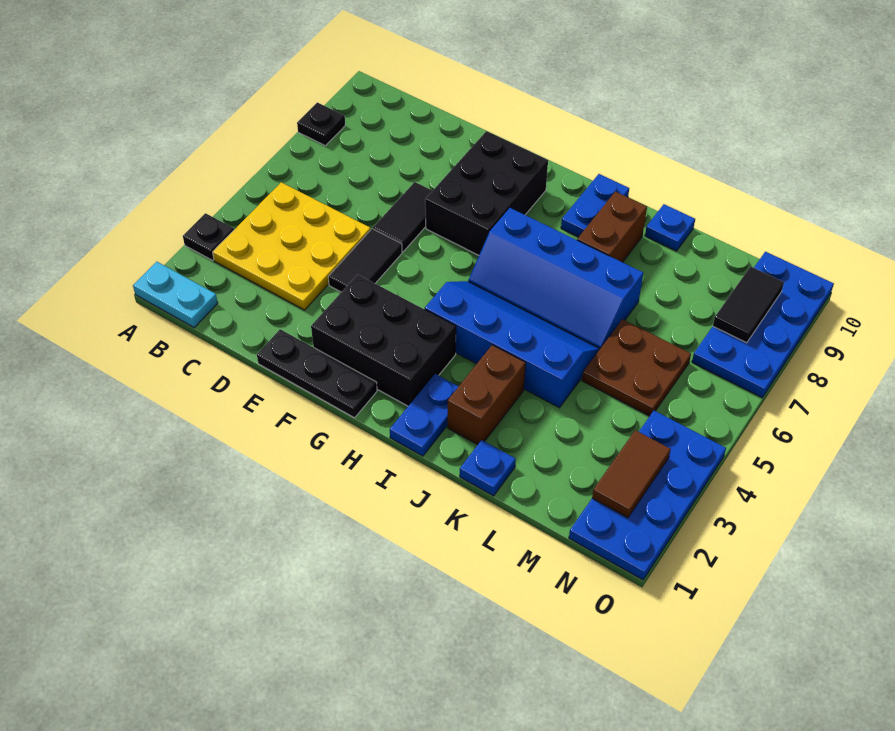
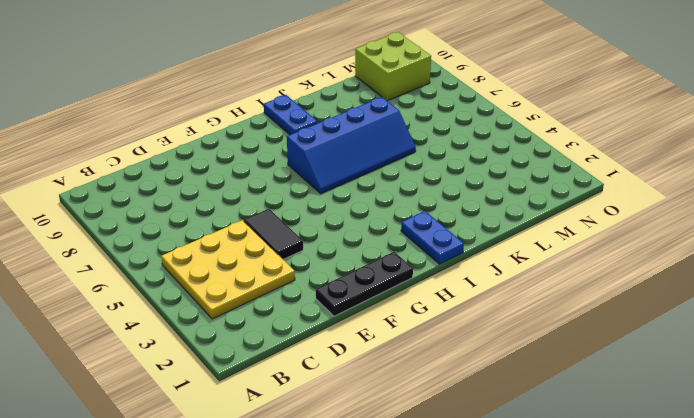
lime 2x2 brick [355,32,431,101] -> blue 2x4 plate [692,252,834,397]
none -> cyan 1x2 plate [133,262,218,328]
none -> black 1x1 plate [183,213,234,261]
none -> black 1x1 plate [297,102,345,146]

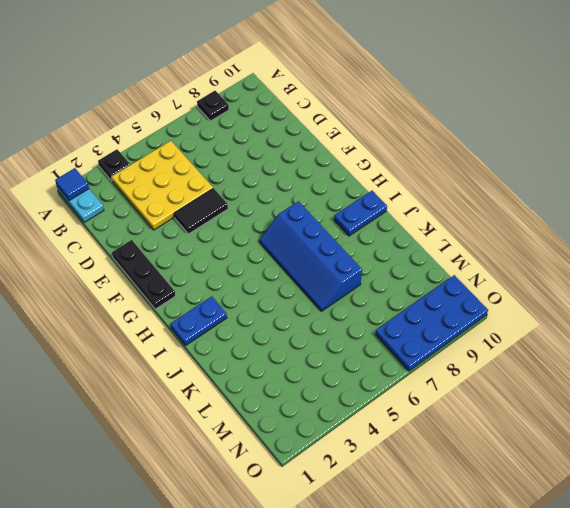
blue 1x1 tile [55,168,89,201] -> none
none -> black 1x2 tile [373,182,432,252]
none -> black 2x3 brick [311,275,456,406]
none -> black 2x3 brick [425,131,548,255]

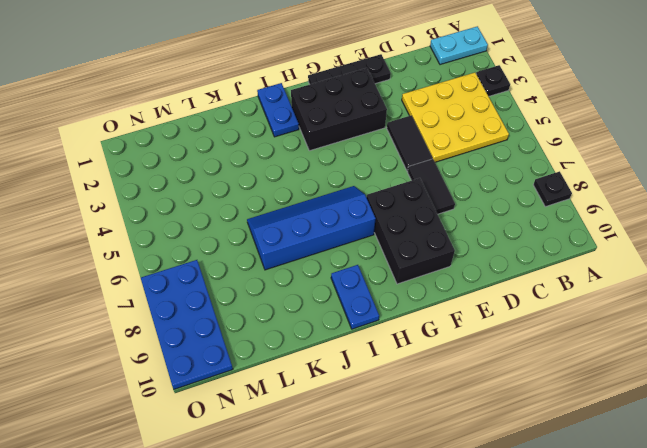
none -> blue 2x4 slope [425,281,600,408]
none -> brown 1x2 brick [448,345,526,445]
none -> brown 1x2 brick [577,192,647,262]

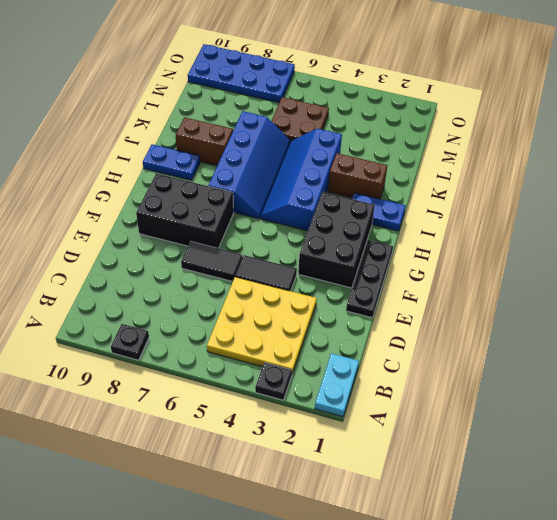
none -> blue 1x1 plate [460,440,516,496]
none -> blue 1x1 plate [645,204,695,251]
none -> blue 2x4 plate [569,411,726,580]

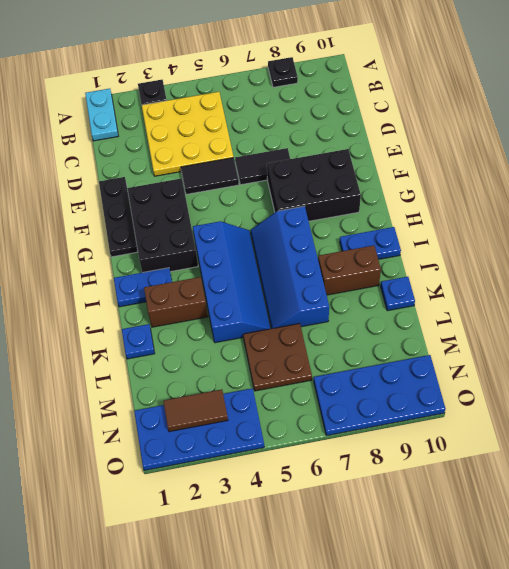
none -> black 1x2 tile [713,266,784,343]

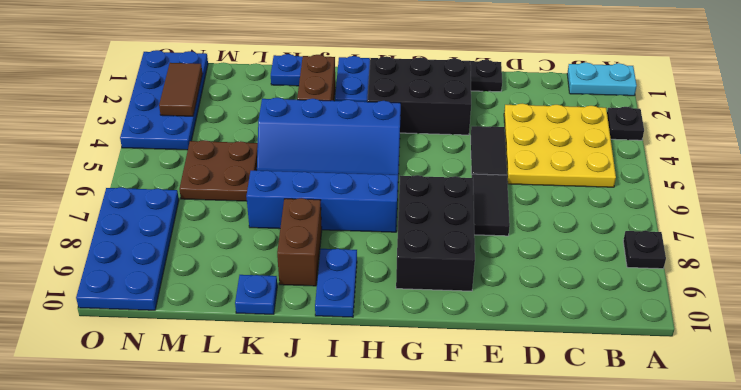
none -> black 1x2 tile [713,266,784,343]

